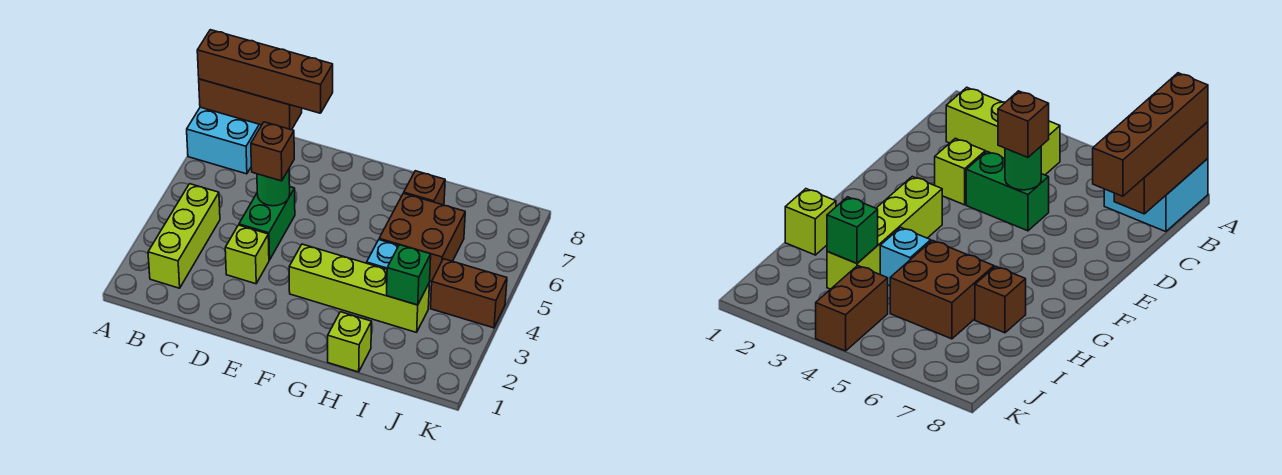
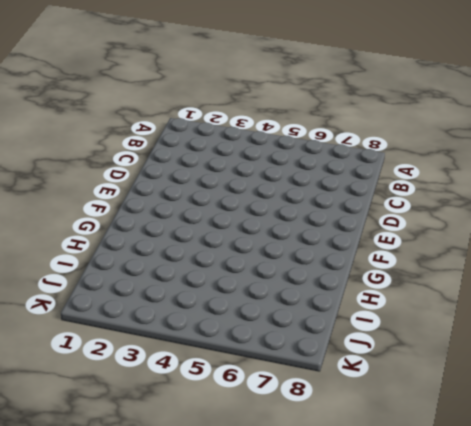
none -> cyan 2x2 brick [187,107,261,174]
none -> lime 1x3 brick [148,184,220,288]
none -> lime 1x1 brick [225,225,269,284]

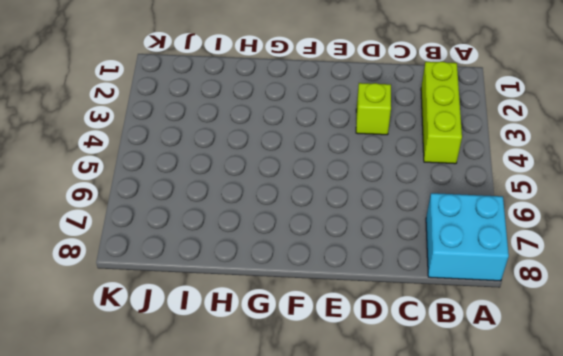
none -> green 1x2 brick [239,187,295,260]
none -> lime 1x4 brick [289,244,429,332]
none -> lime 1x1 brick [328,312,372,372]

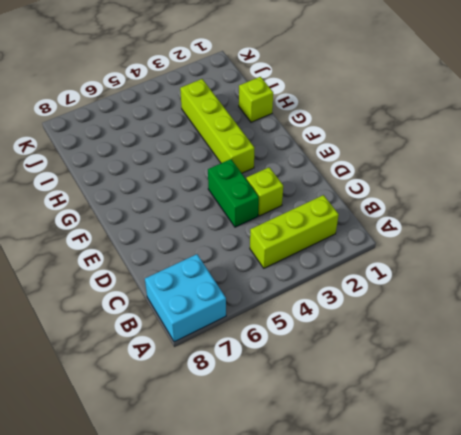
green 1x2 brick [208,159,259,227] -> green 1x2 brick turned to [239,187,295,260]
none -> cyan 1x1 brick [367,240,399,269]
none -> brown 2x2 brick [379,193,465,282]
none -> brown 1x1 brick [404,171,445,205]

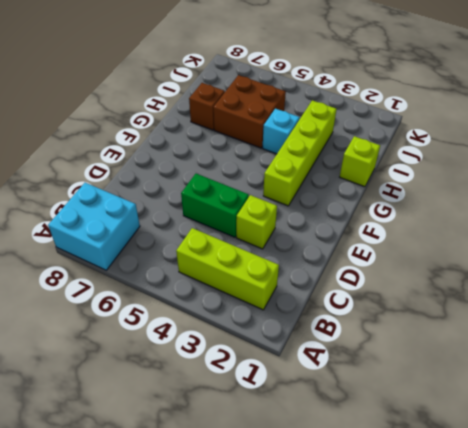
none -> brown 1x2 brick [431,259,507,328]
none -> brown 1x3 brick [199,79,302,130]
none -> green 1x1 round brick [257,169,290,206]

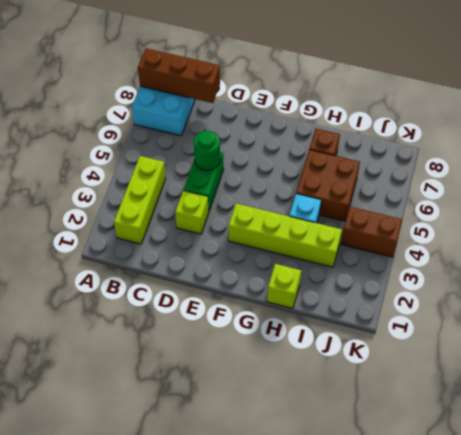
none -> green 1x1 brick [387,245,431,305]
none -> brown 1x4 brick [197,30,333,113]
none -> brown 1x1 brick [251,122,294,181]

